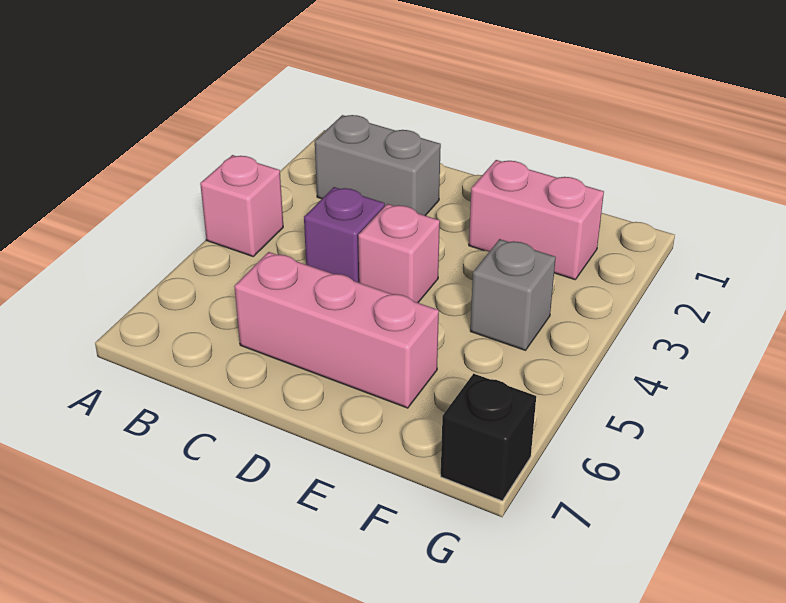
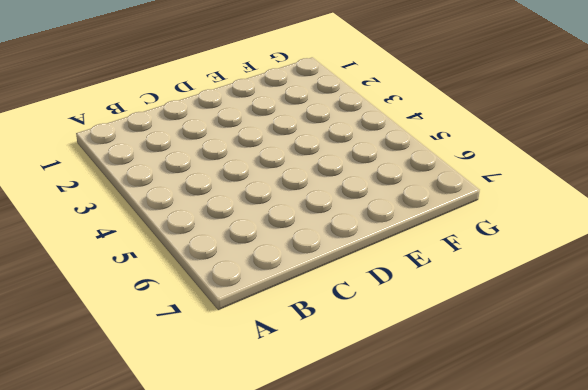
none -> pink 1x1 brick [200,155,283,256]
none -> grey 1x2 brick [315,115,441,216]

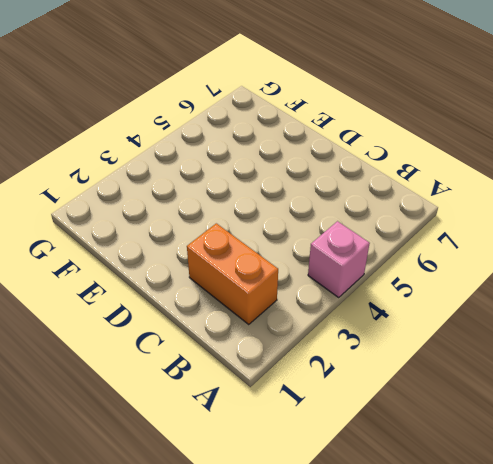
orange 1x2 brick [187,223,278,324] -> grey 1x2 brick [315,115,441,216]
none -> purple 1x1 brick [304,187,385,283]
none -> pink 1x3 brick [234,252,439,408]

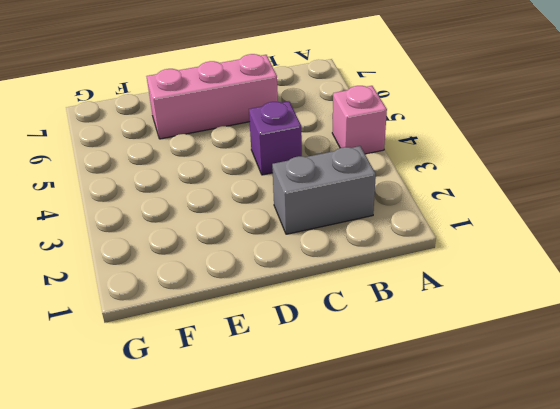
none -> pink 1x1 brick [358,204,440,303]
none -> pink 1x2 brick [469,160,604,280]

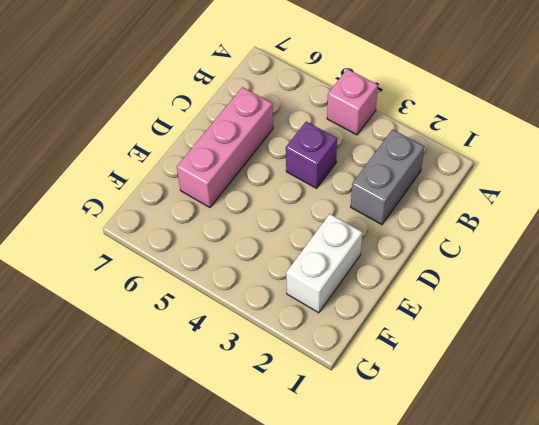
white 1x2 brick [286,214,362,313] -> pink 1x2 brick [469,160,604,280]
none -> pink 1x1 brick [358,204,440,303]
none -> grey 1x1 brick [470,239,556,350]

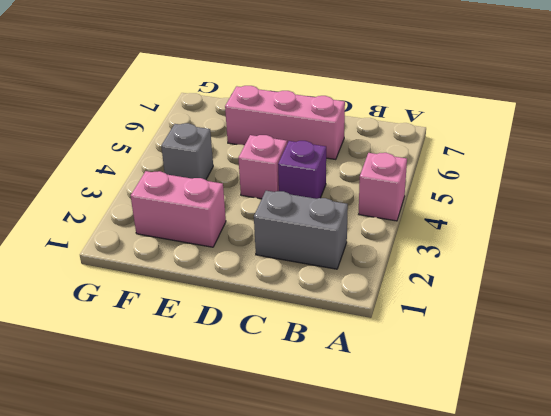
none -> black 1x1 brick [441,374,536,501]

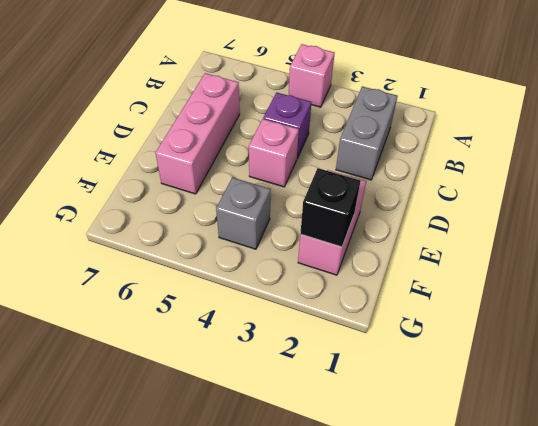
black 1x1 brick [300,168,360,247] -> black 1x1 brick moved to [441,374,536,501]

